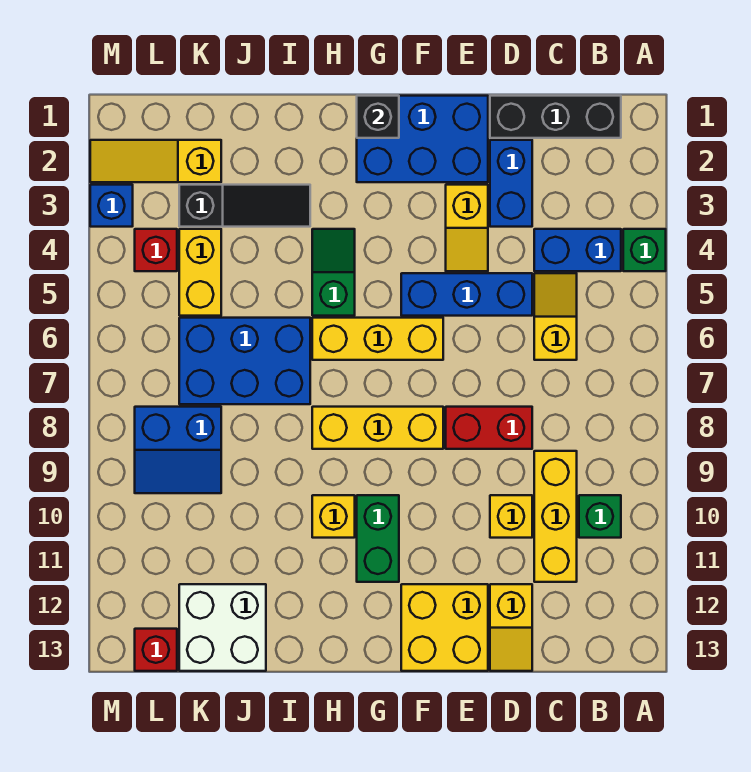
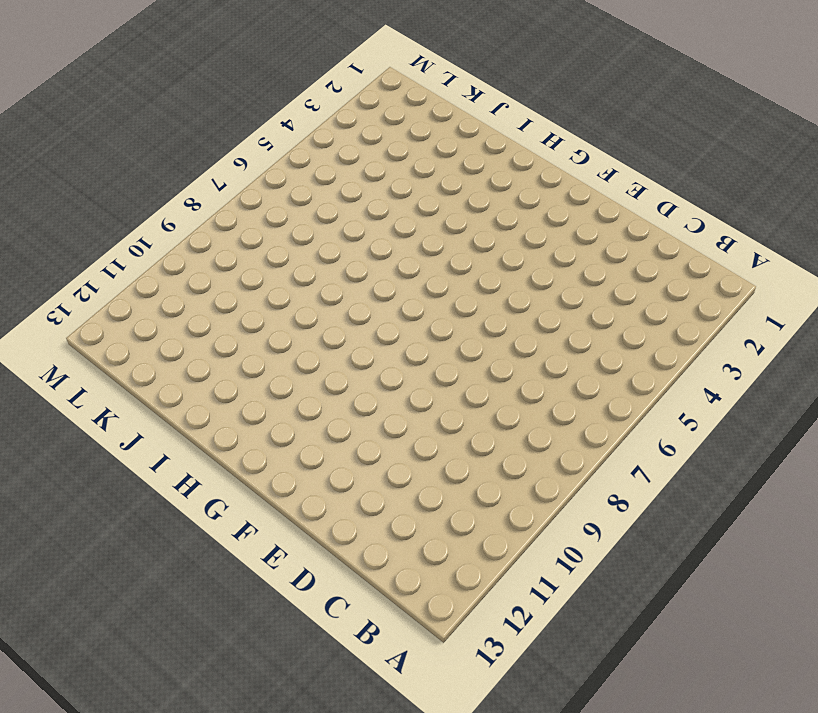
none -> green 1x1 brick [623,229,666,271]
none -> black 1x3 brick [490,96,621,138]
none -> blue 1x2 brick [534,229,621,271]

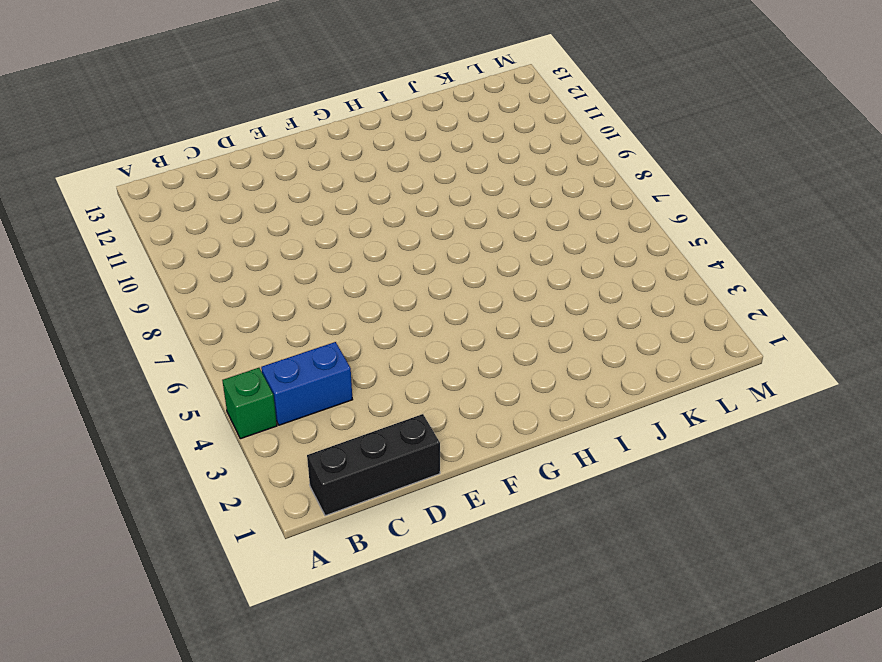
none -> green 1x1 brick [579,495,621,538]
none -> yellow 1x2 slope [534,273,577,360]
none -> yellow 1x3 brick [534,451,577,582]

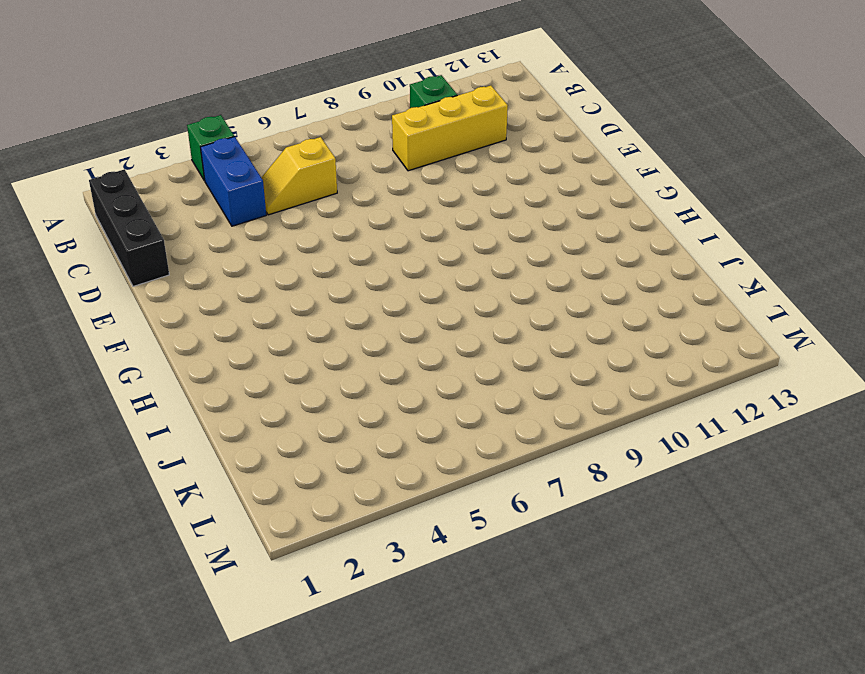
none -> blue 1x2 brick [490,140,532,227]
none -> blue 1x3 brick [401,273,532,316]
none -> red 1x2 brick [446,407,532,449]

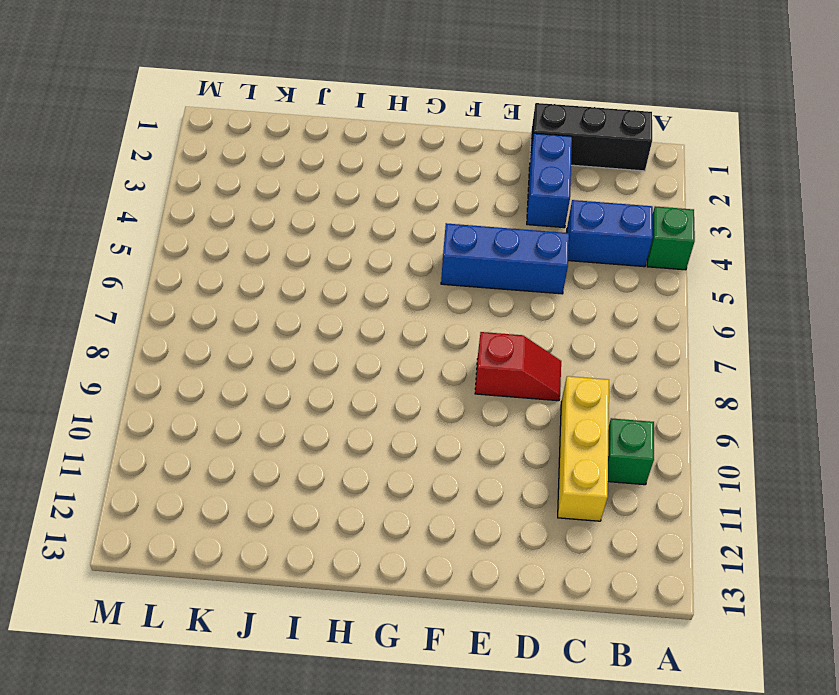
red 1x2 slope [475,332,561,401] -> red 1x2 brick [446,407,532,449]
none -> yellow 1x2 slope [534,273,577,360]
none -> yellow 1x1 brick [490,495,532,538]
none -> yellow 1x2 slope [490,584,532,671]

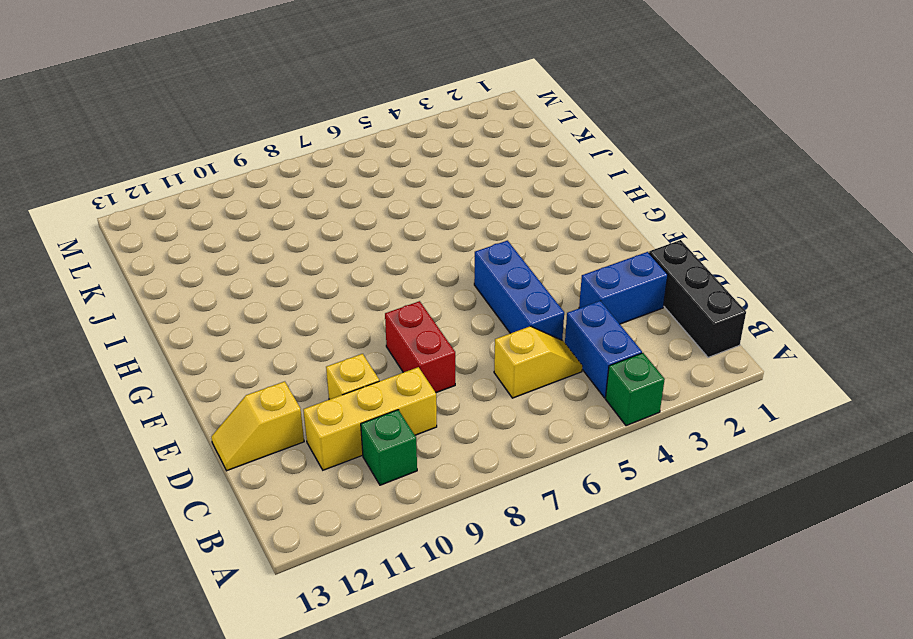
none -> blue 2x3 brick [357,96,488,182]
none -> yellow 1x2 slope [446,185,488,271]
none -> yellow 2x2 brick [401,584,488,671]

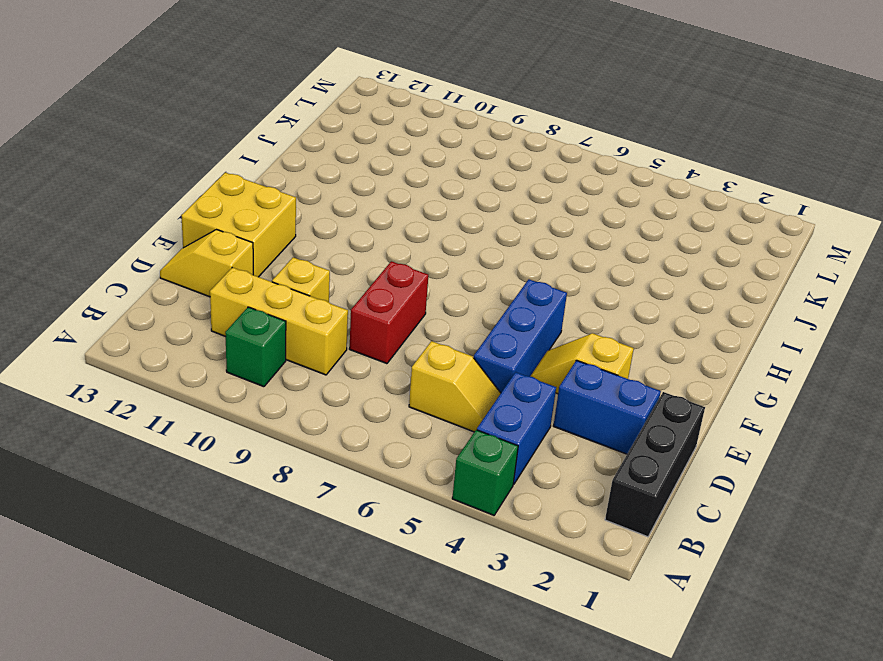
none -> blue 2x3 brick [357,96,488,182]
none -> yellow 1x3 brick [312,318,443,360]
none -> yellow 1x3 brick [312,407,443,449]

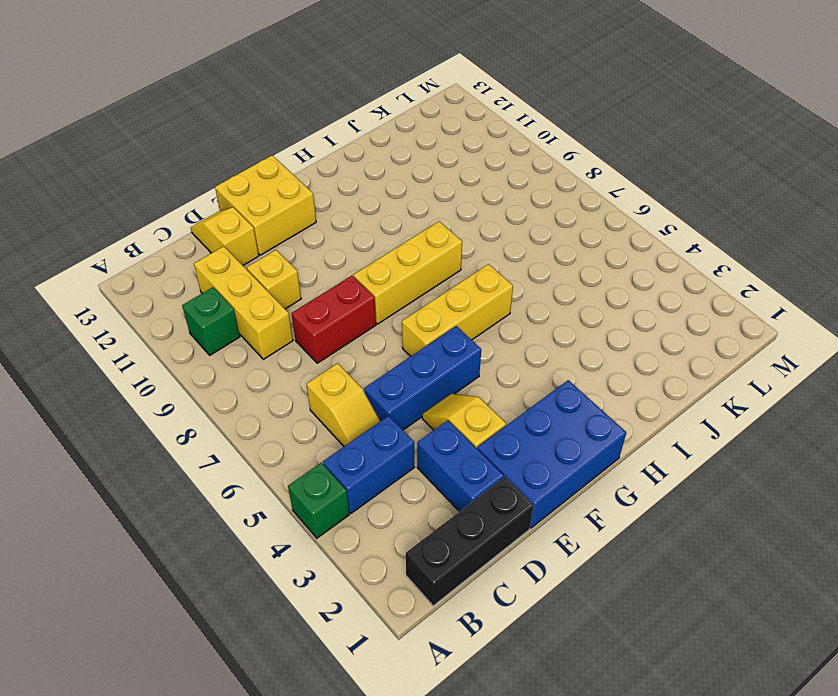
none -> green 1x2 brick [357,495,399,582]
none -> green 1x2 slope [312,229,355,316]
none -> yellow 1x1 brick [312,495,355,538]

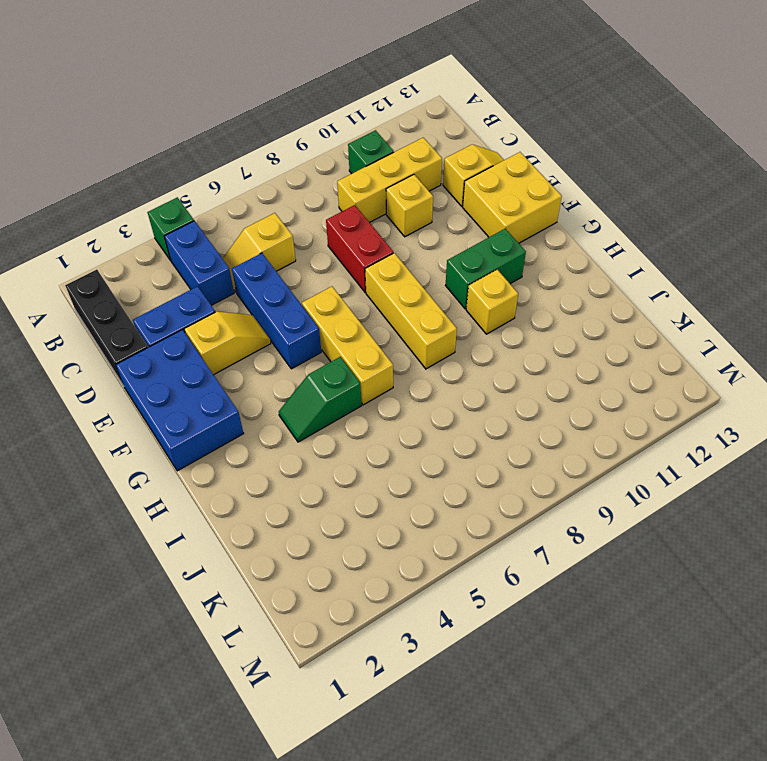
none -> black 1x3 slope [179,185,310,227]
none -> blue 2x3 brick [179,318,310,404]
none -> white 2x2 brick [179,584,266,671]

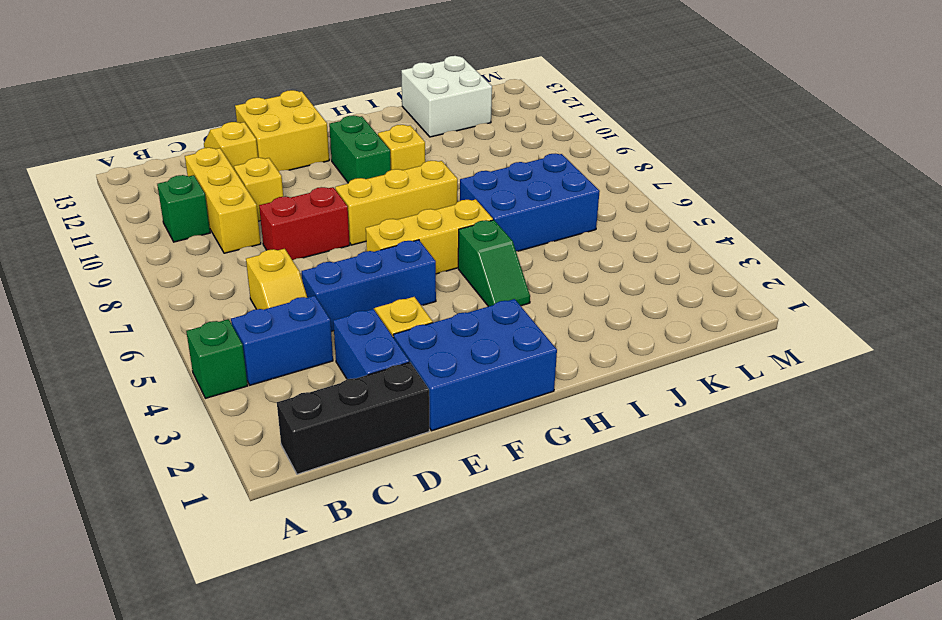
none -> black 1x3 slope [179,185,310,227]
none -> yellow 1x3 slope [90,140,221,182]
none -> yellow 1x2 brick [179,229,221,316]

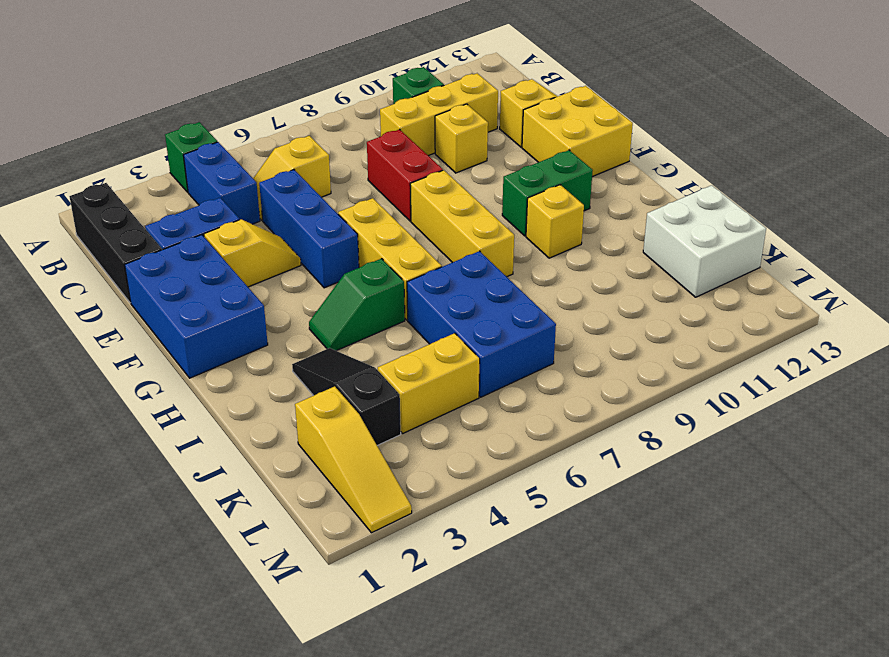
none -> blue 2x2 slope [135,407,221,493]
none -> red 1x1 brick [135,229,177,271]
none -> red 1x1 brick [135,629,177,671]

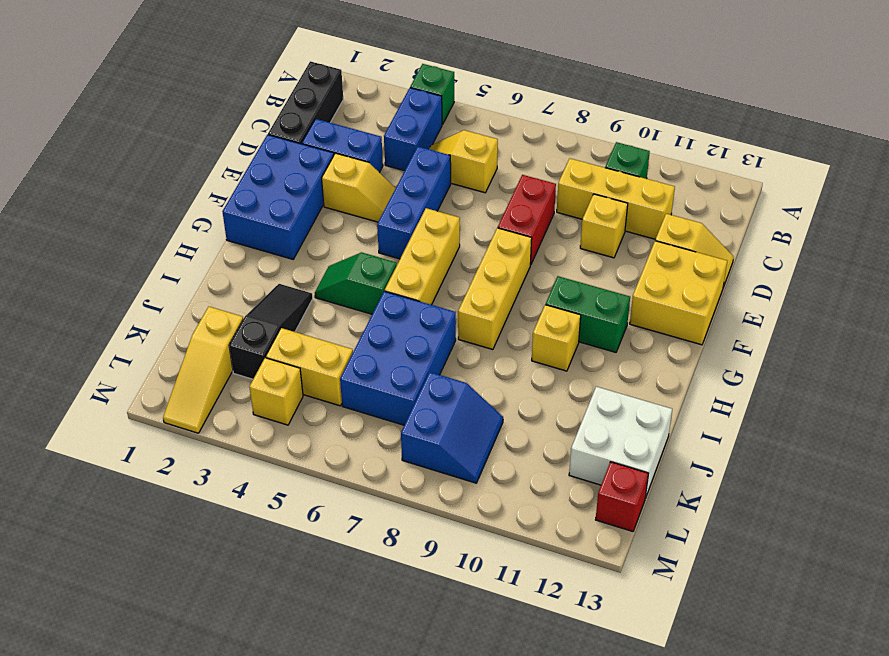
yellow 1x1 brick [249,358,303,425] -> red 1x1 brick [135,229,177,271]
none -> blue 1x1 brick [90,185,133,227]
none -> black 1x1 brick [357,96,399,138]

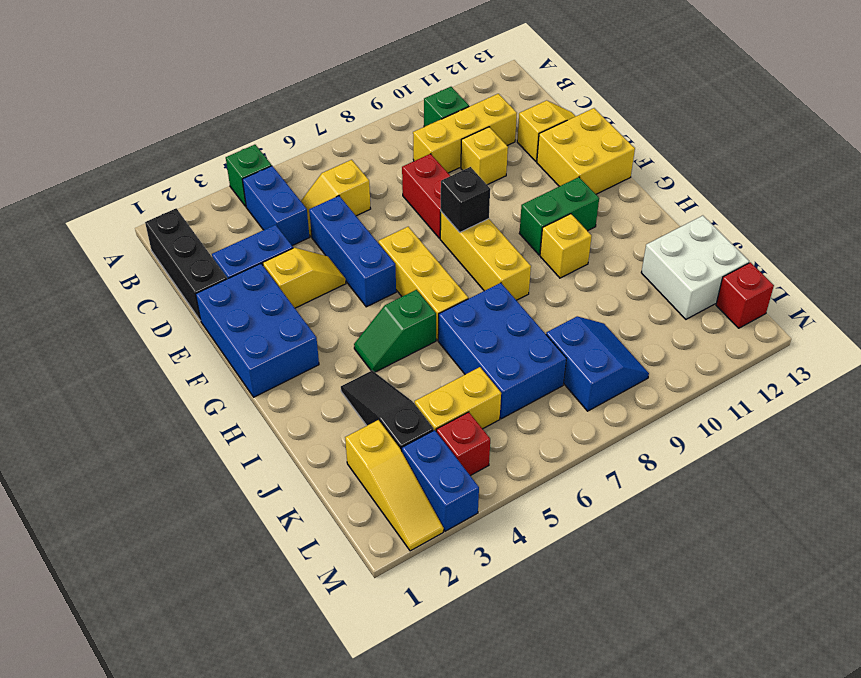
black 1x1 brick [441,167,490,232] -> black 1x1 brick moved to [357,96,399,138]
blue 1x2 brick [402,430,479,531] -> blue 1x1 brick [90,185,133,227]

